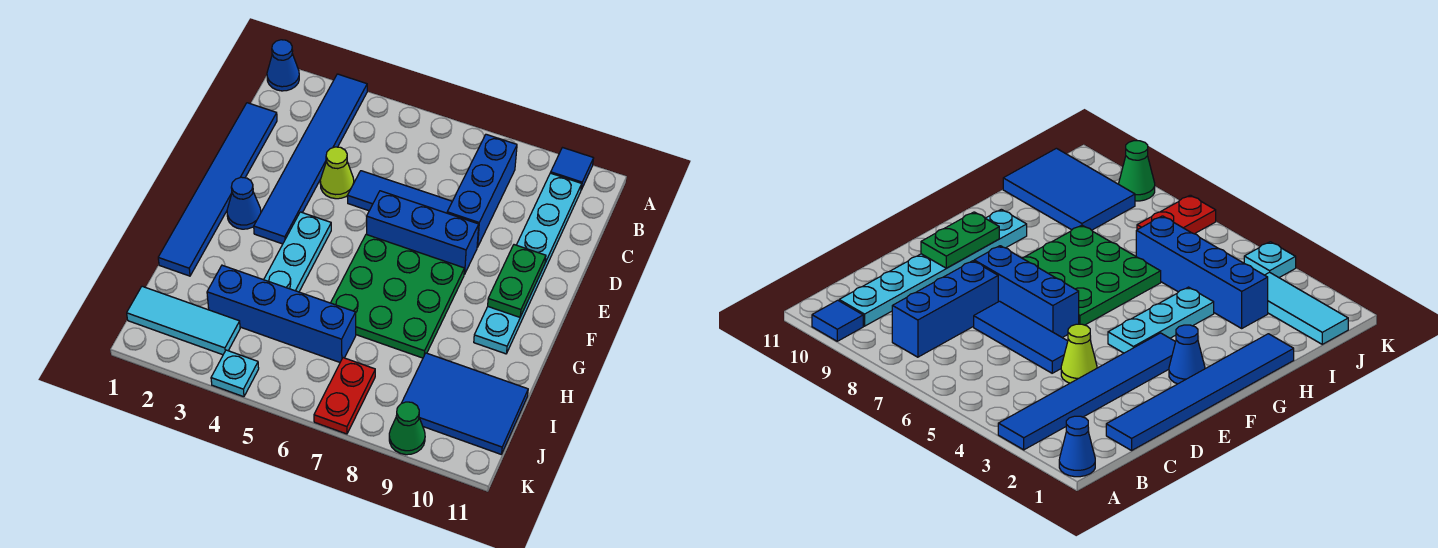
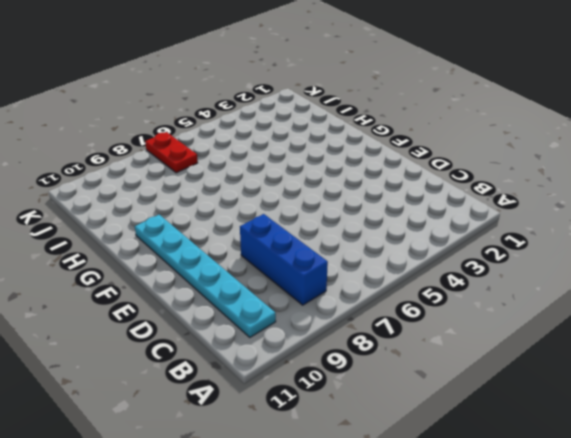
none -> blue 1x1 cone [267,40,299,91]
none -> blue 1x6 tile [254,74,367,244]
none -> blue 1x1 tile [551,148,593,190]

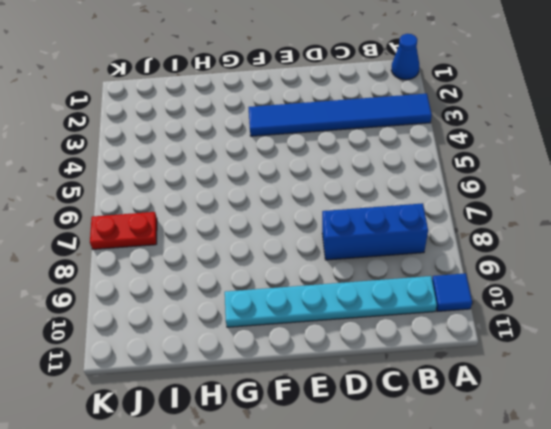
none -> blue 1x6 tile [158,103,277,276]
none -> lime 1x1 cone [320,147,354,199]
none -> blue 1x3 tile [347,171,452,213]

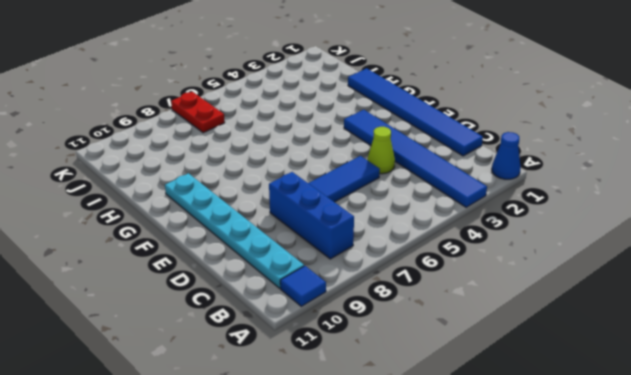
none -> blue 1x3 brick [367,191,479,275]
none -> blue 1x1 cone [227,177,261,229]
none -> cyan 1x3 plate [264,212,331,292]

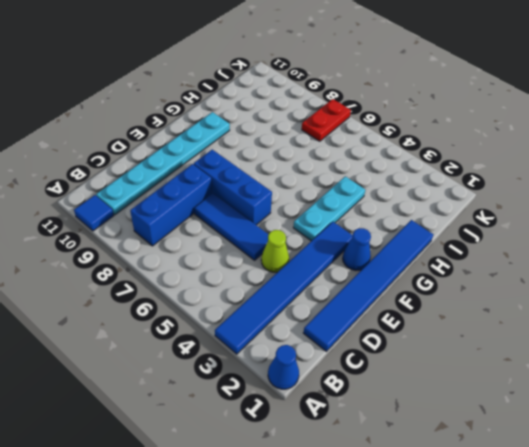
none -> green 3x3 plate [331,234,464,358]
none -> blue 1x4 brick [207,265,356,362]
none -> blue 2x3 tile [402,353,528,454]

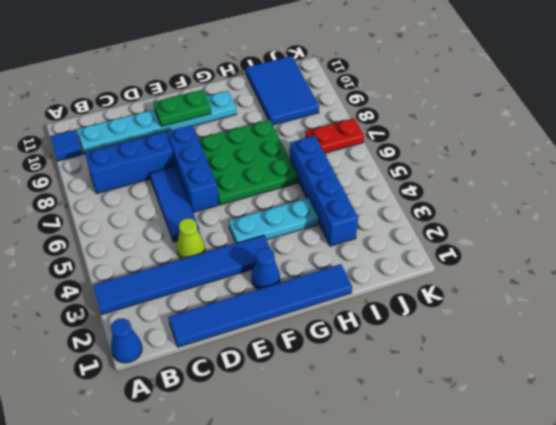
none -> cyan 1x3 tile [127,286,240,355]
none -> cyan 1x1 plate [211,350,259,397]
none -> green 1x1 cone [389,402,425,455]

